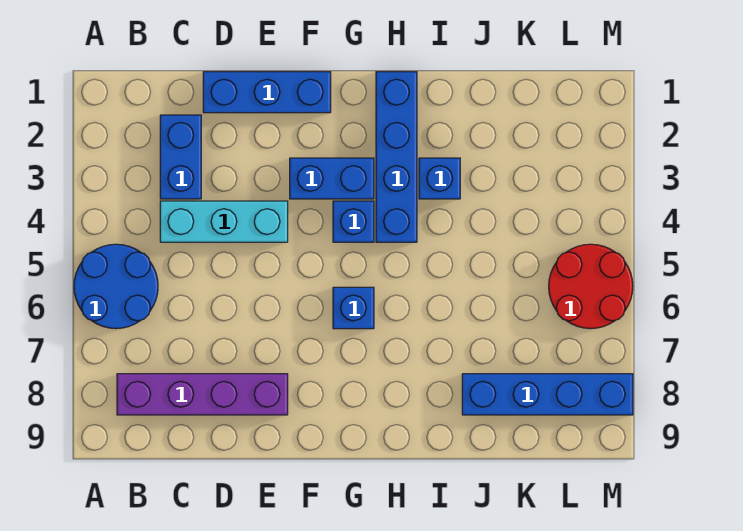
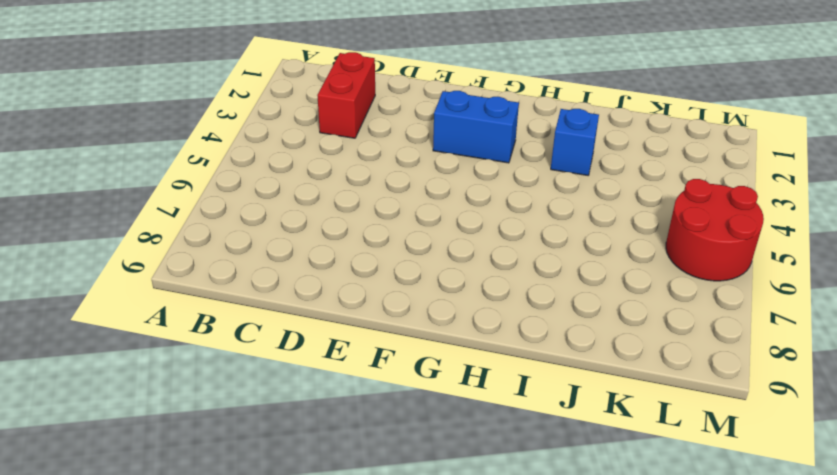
red 1x2 brick [317,52,375,138] -> blue 1x2 brick [160,115,201,199]
none -> blue 2x2 round brick [74,244,158,329]
none -> purple 1x4 brick [117,374,288,415]
none -> cyan 1x3 brick [160,201,288,242]

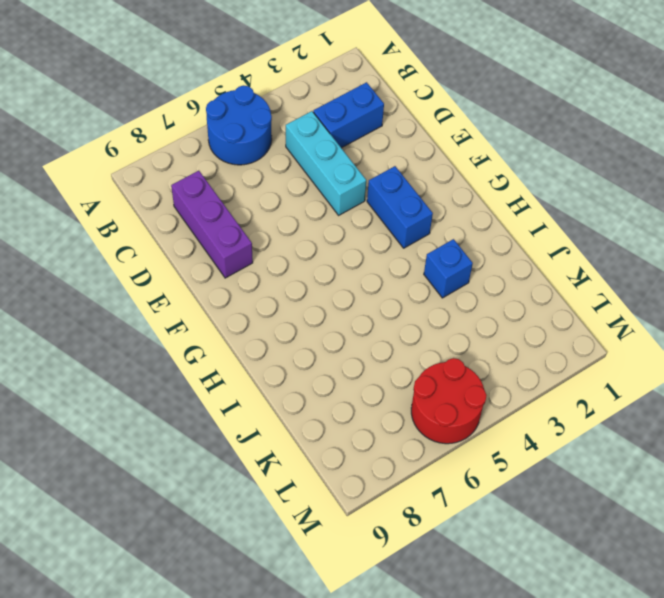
purple 1x3 brick [171,171,253,278] -> purple 1x4 brick [117,374,288,415]
none -> blue 1x3 brick [203,72,331,113]
none -> blue 1x1 brick [333,201,374,242]
none -> blue 1x1 brick [333,287,374,329]

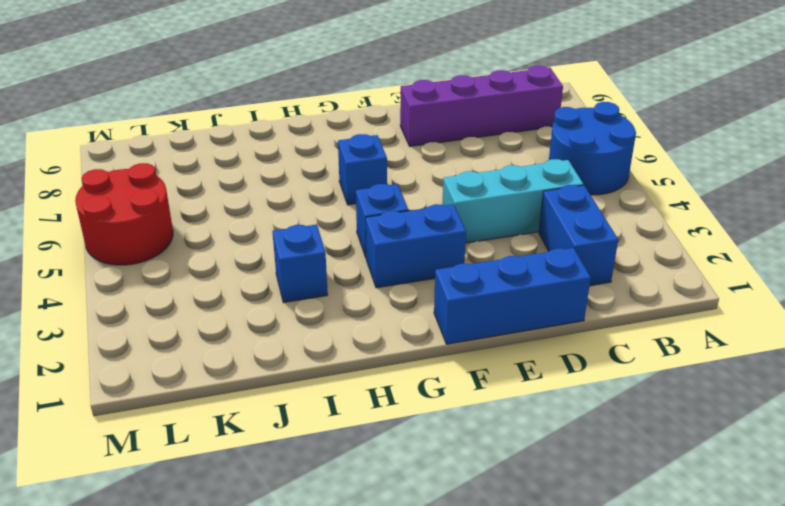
none -> blue 1x4 brick [376,72,417,242]
none -> blue 1x4 brick [462,374,633,415]

